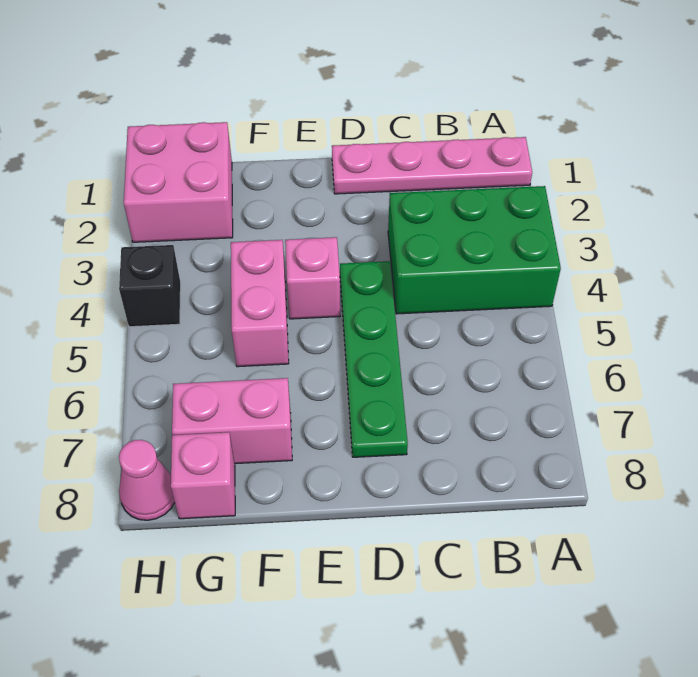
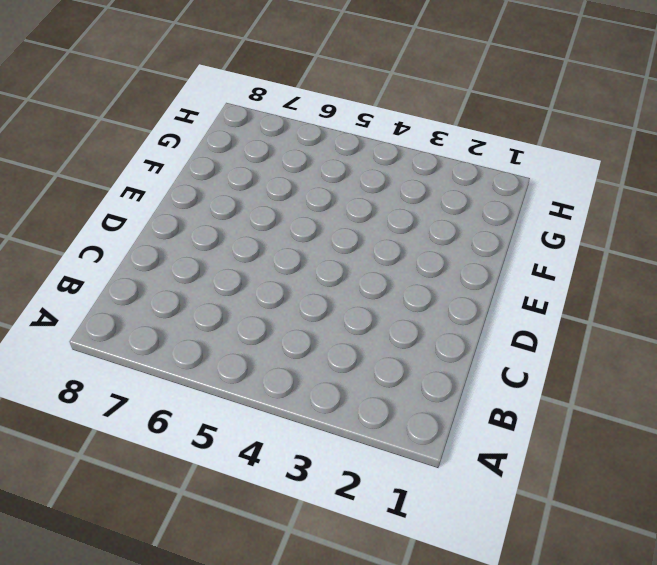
none -> pink 1x4 plate [332,137,532,194]
none -> green 2x3 brick [388,186,561,314]

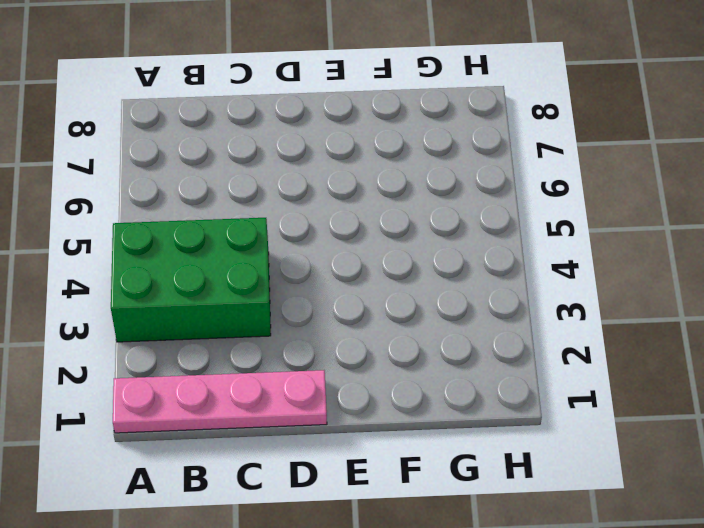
none -> green 1x4 plate [340,261,408,457]
none -> pink 1x1 brick [285,237,340,319]

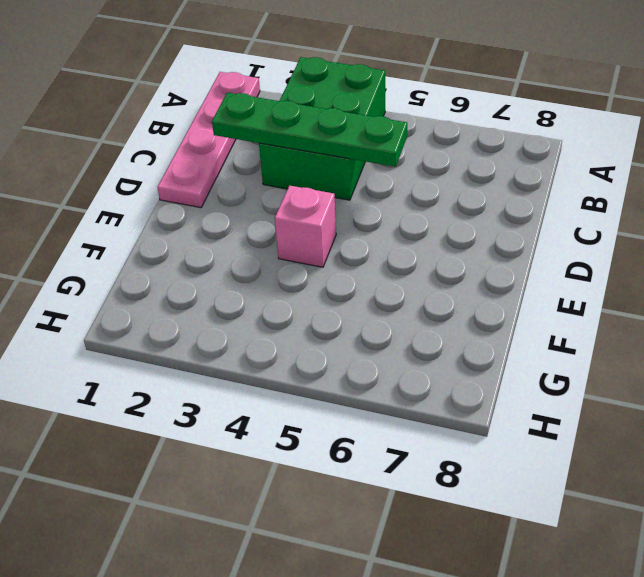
green 1x4 plate [212,93,407,167] -> green 1x4 plate moved to [340,261,408,457]
none -> pink 1x2 brick [231,240,289,367]
none -> pink 1x2 brick [172,378,292,464]

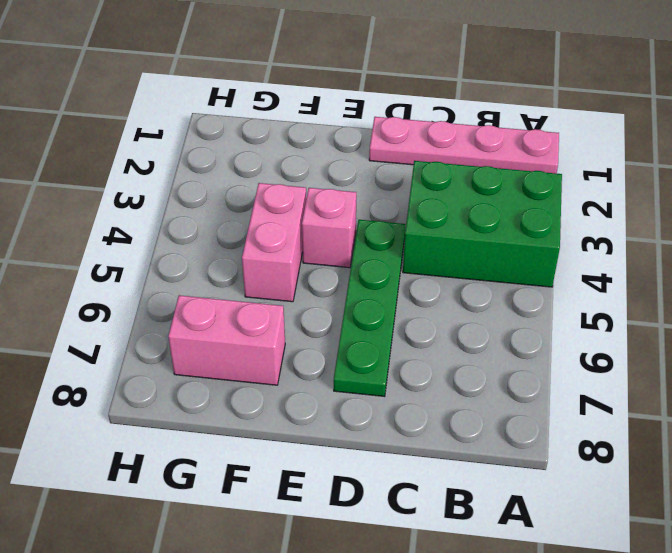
none -> pink 2x2 brick [124,122,233,242]
none -> pink 1x1 brick [171,432,235,519]

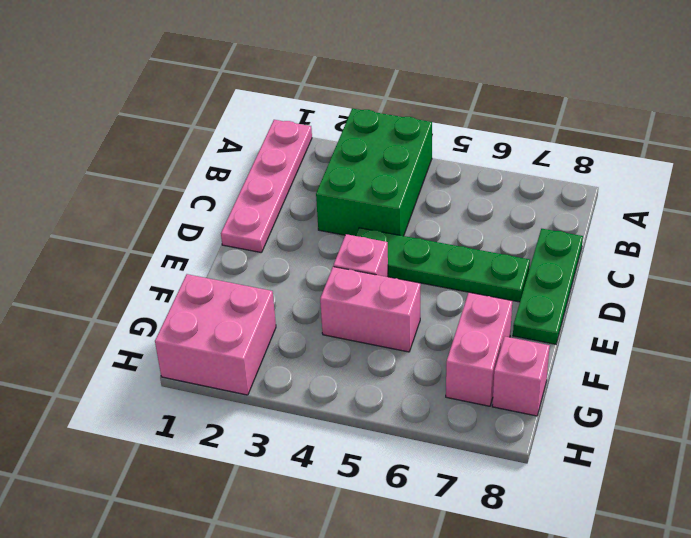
green 1x3 plate [513,229,583,344] -> none
none -> black 1x1 brick [119,245,181,327]
none -> pink 1x1 cone [119,440,175,520]

